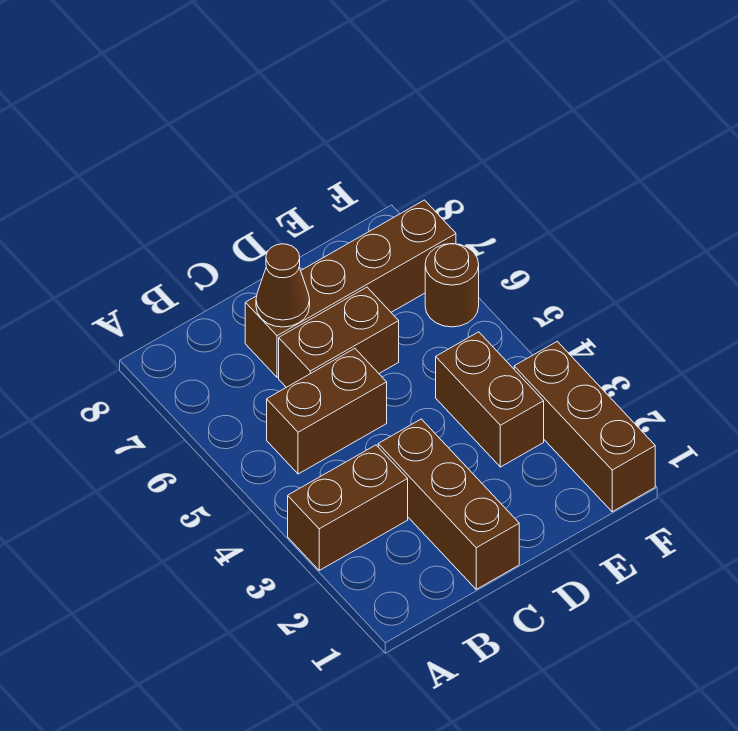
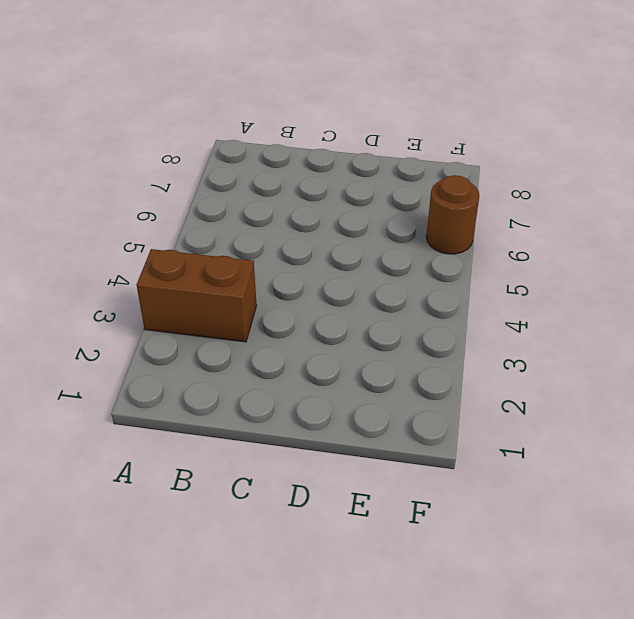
none -> brown 1x2 brick [267,349,387,474]
none -> brown 1x3 brick [378,419,519,589]

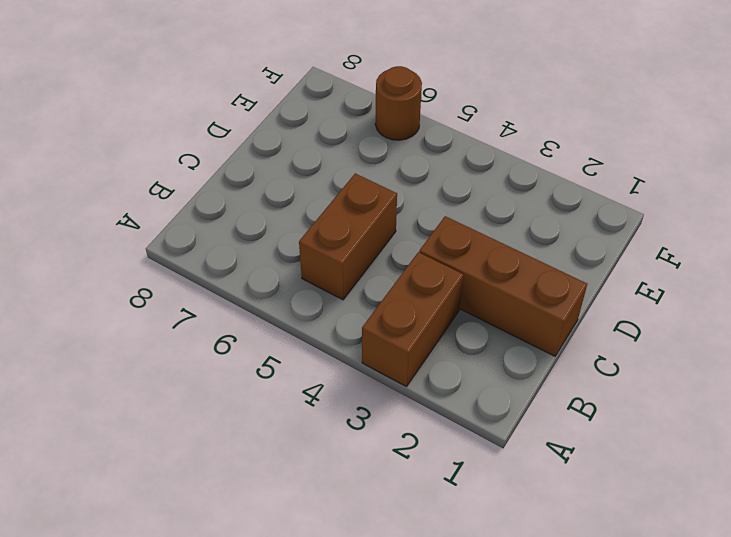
none -> brown 1x2 brick [279,287,399,387]
none -> brown 1x4 brick [245,200,456,377]

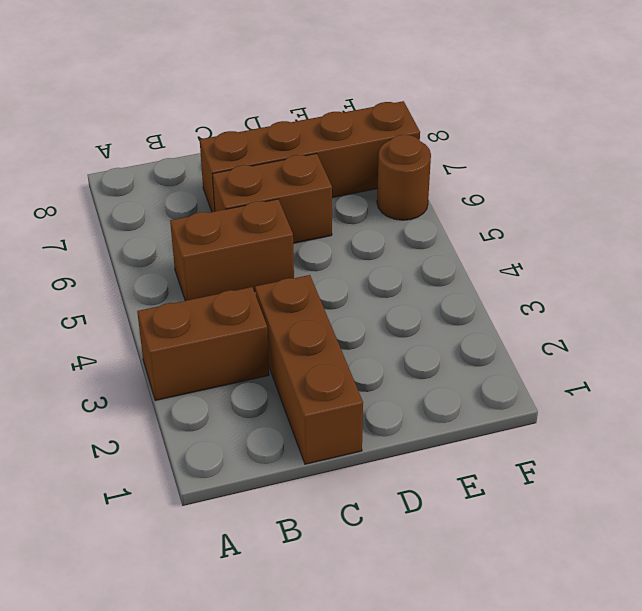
none -> brown 1x2 brick [436,332,544,467]
none -> brown 1x3 brick [514,341,655,512]

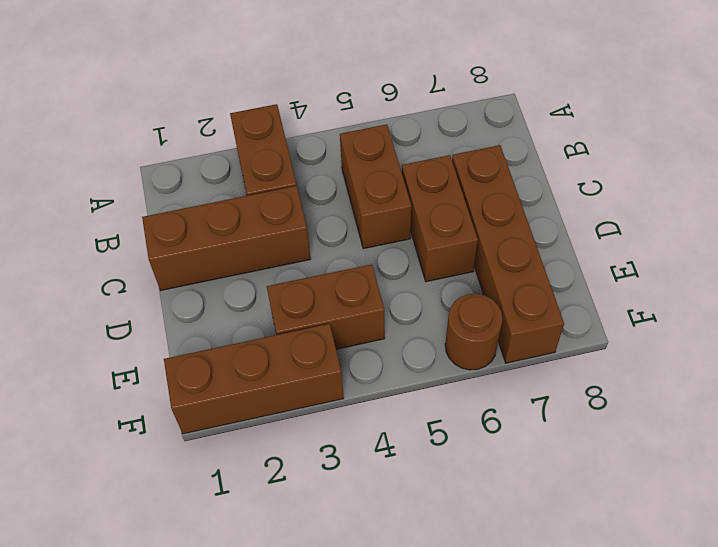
none -> brown 1x1 cone [256,244,310,327]

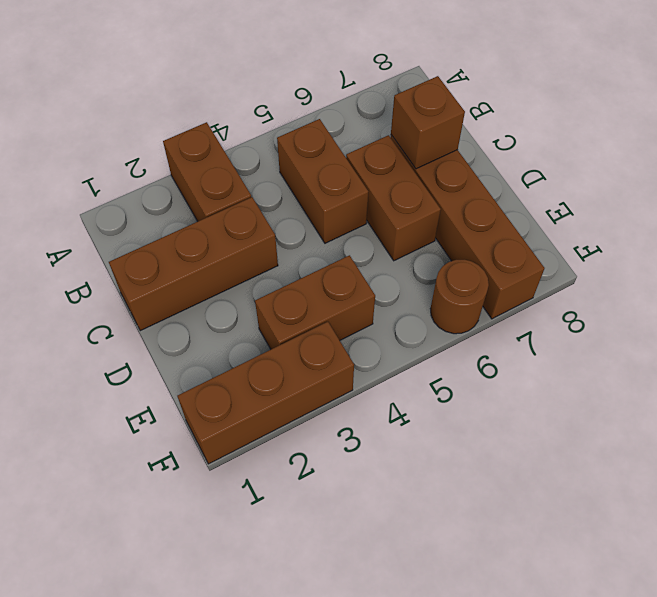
brown 1x1 brick [391,76,465,169] -> brown 1x1 cone [256,244,310,327]

